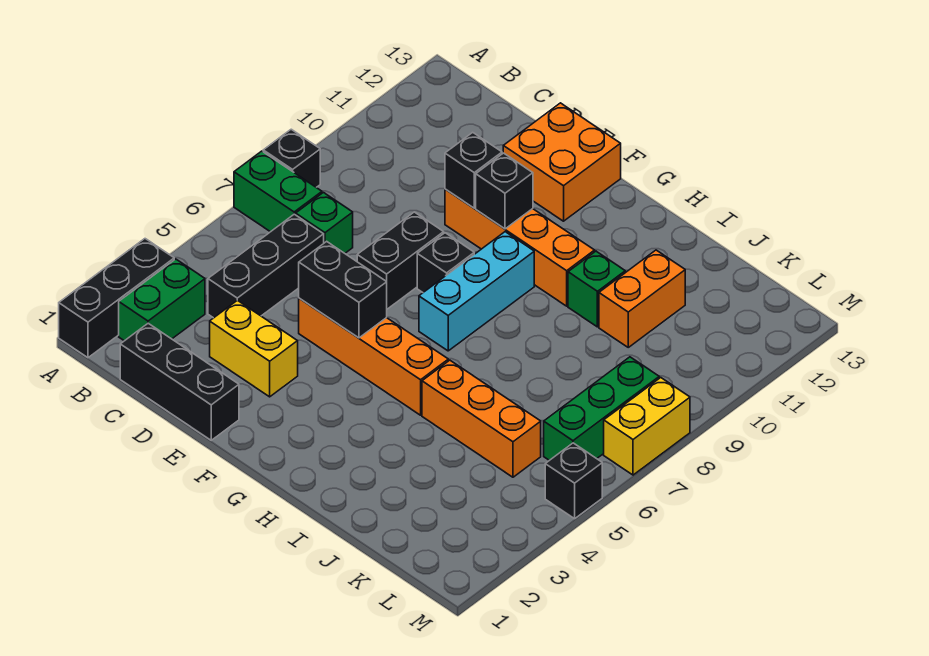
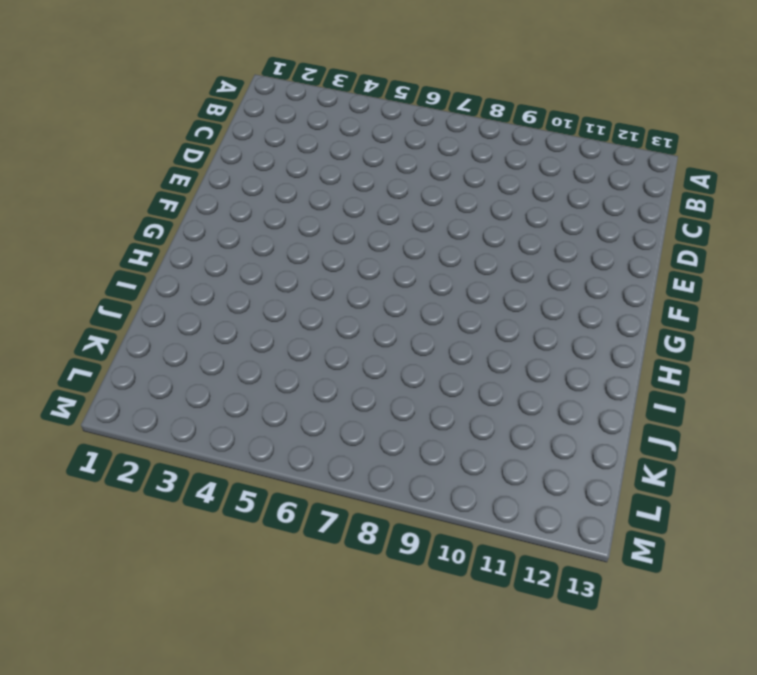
none -> black 1x3 brick [59,239,174,358]
none -> green 1x2 brick [234,151,322,232]
none -> black 1x1 brick [263,129,320,187]

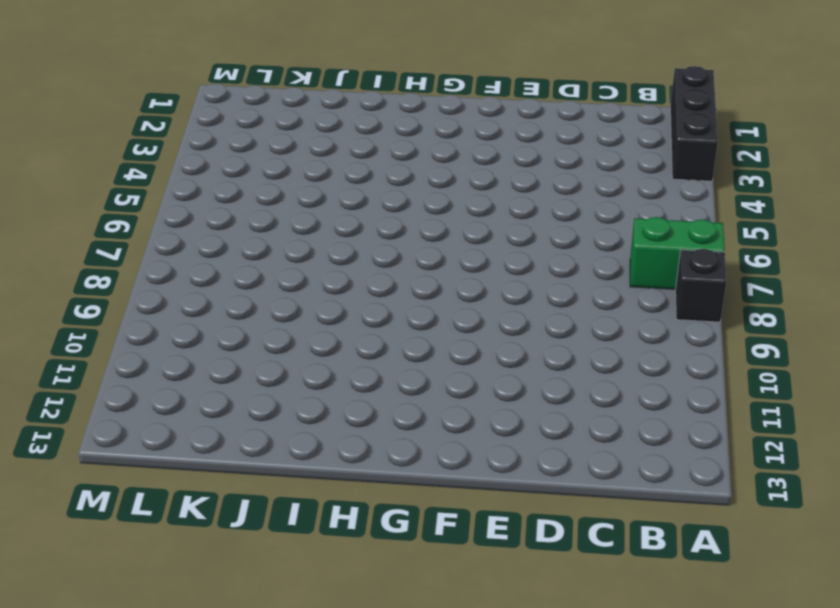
none -> green 1x2 brick [119,259,205,341]
none -> black 1x3 brick [120,323,239,440]
none -> black 1x3 brick [208,214,324,318]

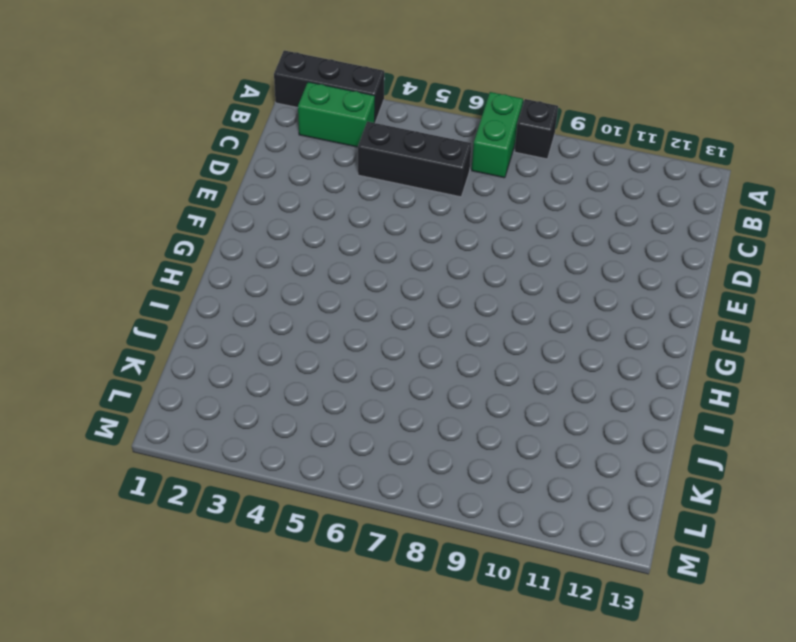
none -> black 1x3 brick [120,323,239,440]
none -> green 1x1 brick [296,193,353,253]
none -> yellow 1x2 brick [210,300,298,397]

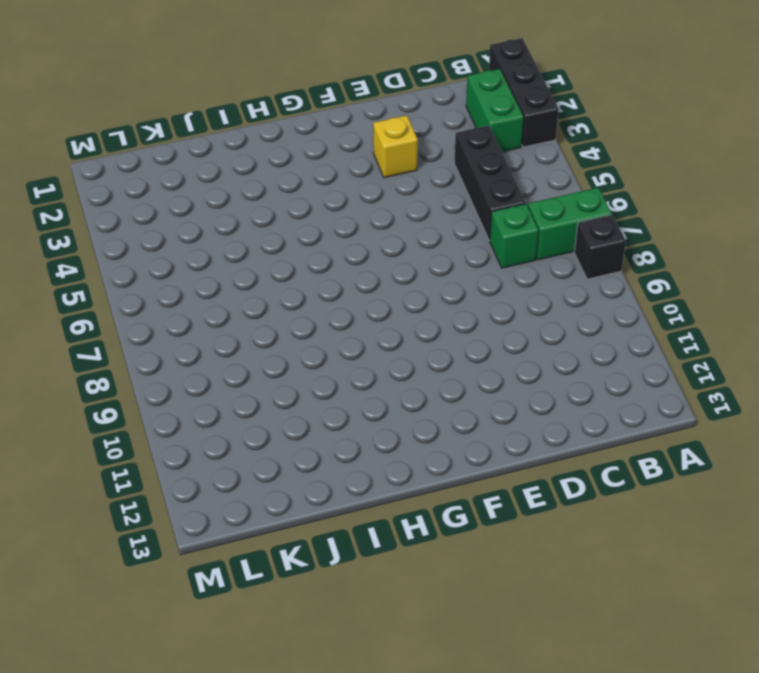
yellow 1x1 brick [373,116,418,178] -> yellow 1x2 brick [210,300,298,397]
none -> black 1x3 brick [120,323,239,440]
none -> orange 1x4 brick [299,298,448,415]
none -> black 1x2 brick [357,212,444,309]

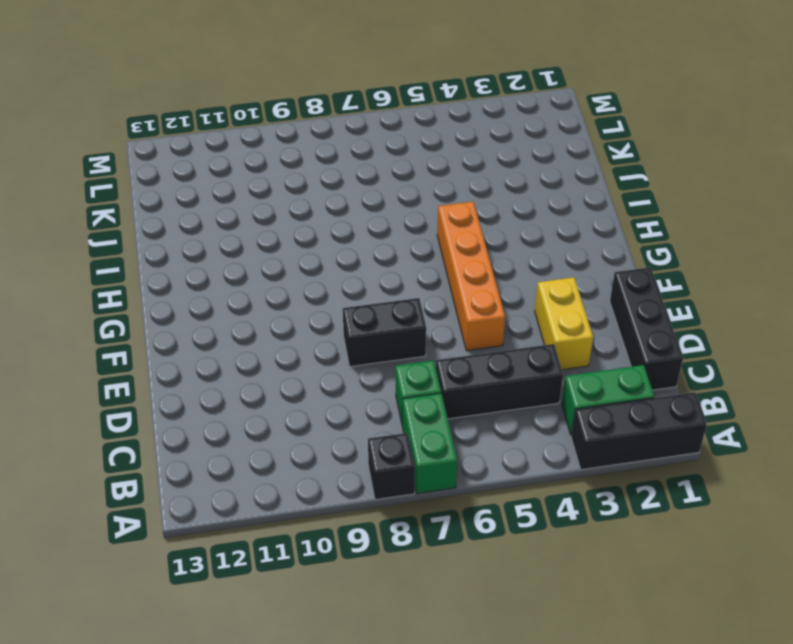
none -> orange 1x4 brick [445,189,595,306]
none -> orange 2x2 brick [503,103,621,221]
none -> black 1x1 brick [417,233,474,292]

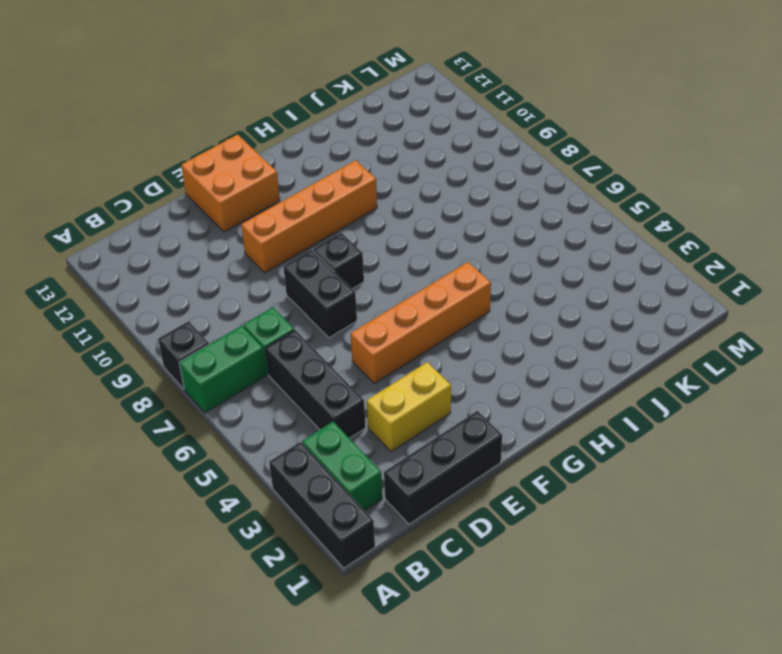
none -> cyan 1x3 brick [419,232,534,351]
none -> orange 1x3 brick [422,360,541,477]
none -> green 1x1 brick [568,251,625,327]

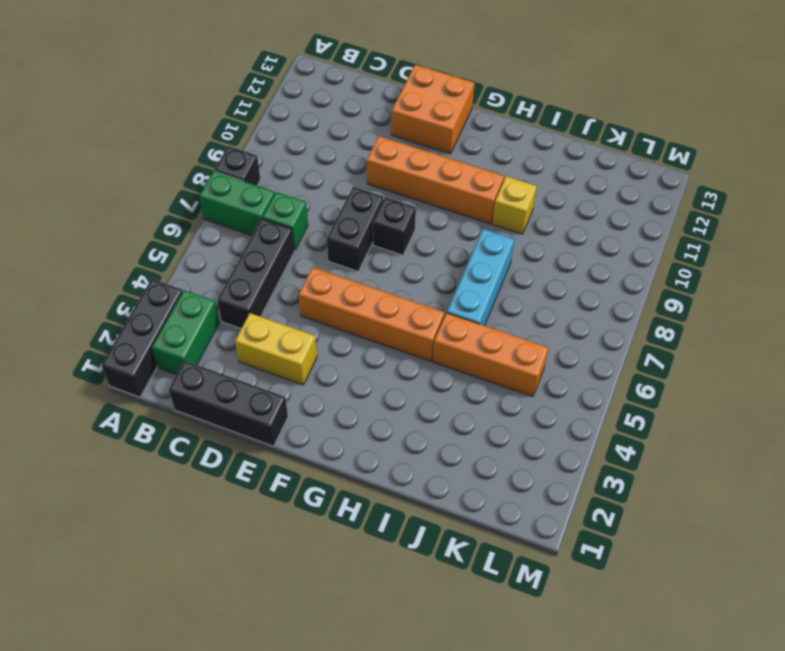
cyan 1x3 brick [447,229,514,326] -> cyan 1x3 brick moved to [419,232,534,351]
yellow 1x1 brick [492,176,537,234] -> green 1x1 brick [568,251,625,327]
none -> orange 1x2 brick [599,250,685,347]
none -> green 1x3 brick [544,357,659,460]
none -> black 1x1 brick [545,443,602,519]

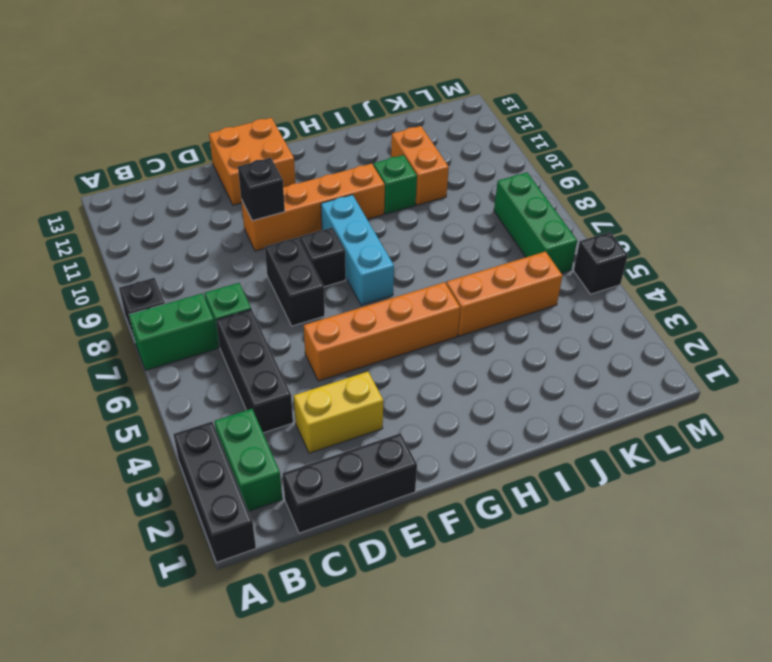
none -> yellow 1x2 brick [604,378,690,475]
none -> black 1x2 brick [299,241,387,338]
none -> black 1x1 brick [476,153,533,229]

